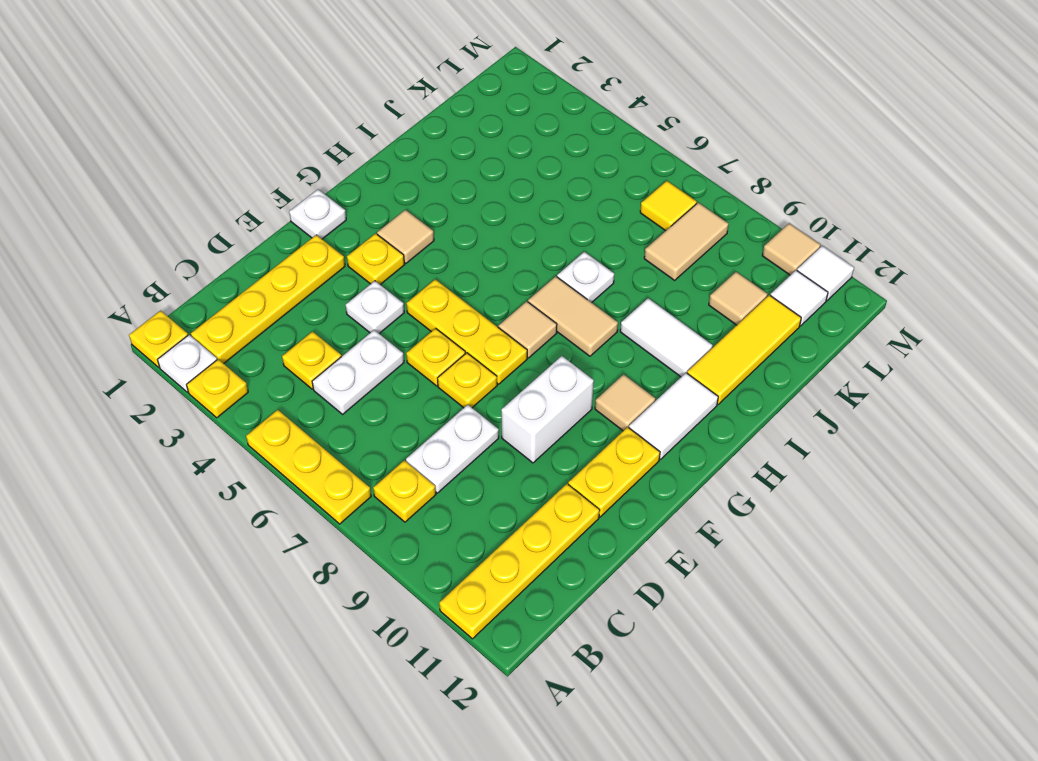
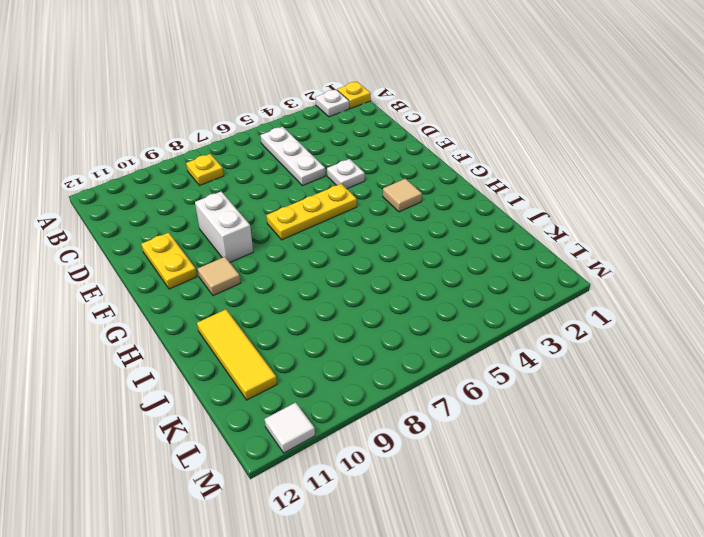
white 1x3 plate [260,127,325,186] -> white 1x2 plate [312,330,404,414]
none -> yellow 1x1 plate [186,359,248,418]
none -> yellow 1x3 plate [246,410,371,524]
none -> yellow 1x4 plate [439,484,600,639]
none -> yellow 1x4 plate [191,235,345,364]

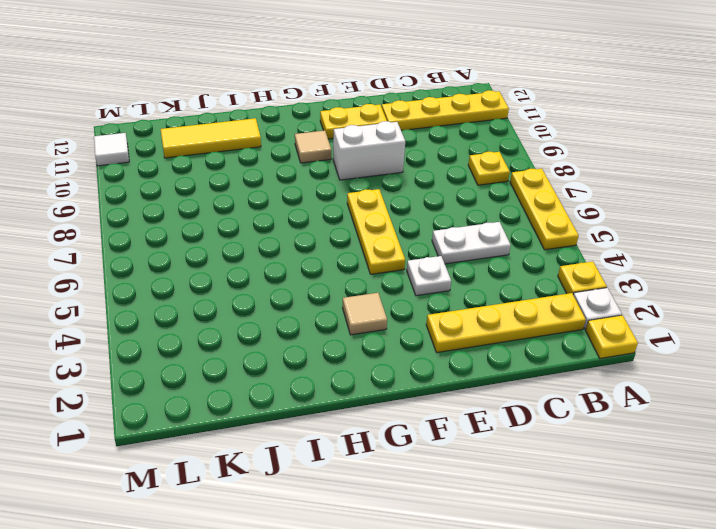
none -> yellow 1x1 plate [282,332,341,389]
none -> white 1x2 plate [406,405,499,493]
none -> yellow 1x1 plate [406,328,465,386]
none -> yellow 1x1 plate [438,353,497,408]

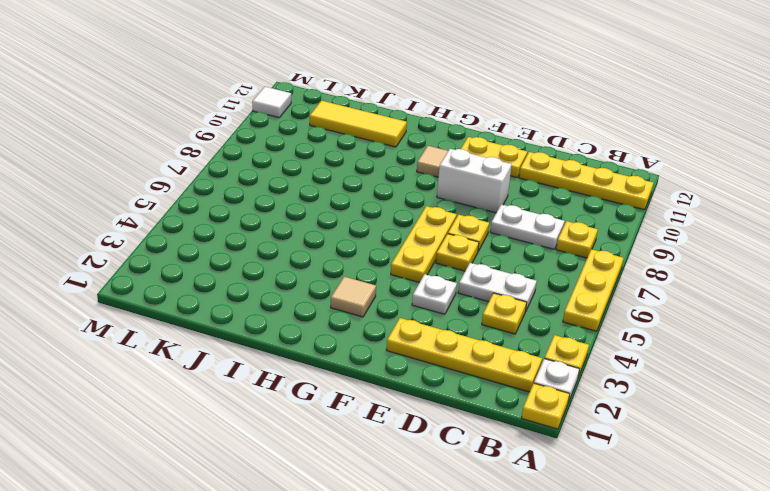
none -> white 1x1 plate [289,189,346,239]
none -> yellow 1x1 plate [347,234,405,285]
none -> tan 1x1 tile [498,301,557,358]
none -> white 1x2 tile [629,373,718,460]

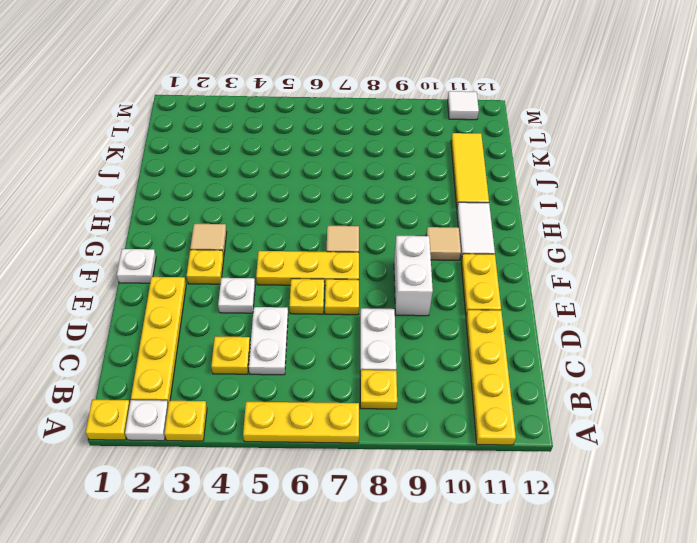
none -> tan 1x2 tile [528,276,618,356]
none -> white 1x1 plate [557,252,614,303]
none -> white 1x2 tile [620,298,713,377]
none -> tan 1x2 tile [644,203,729,280]

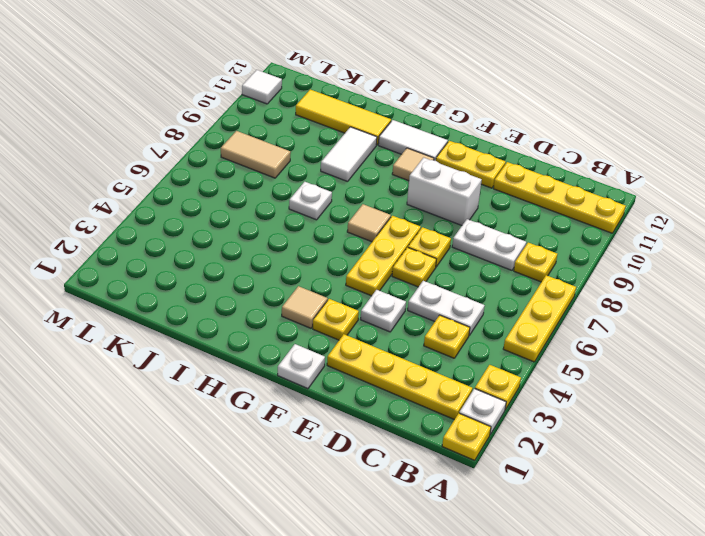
none -> tan 1x2 tile [528,276,618,356]
none -> tan 1x1 tile [709,272,768,325]
none -> yellow 1x1 tile [640,181,697,231]
none -> white 1x1 tile [770,270,828,326]

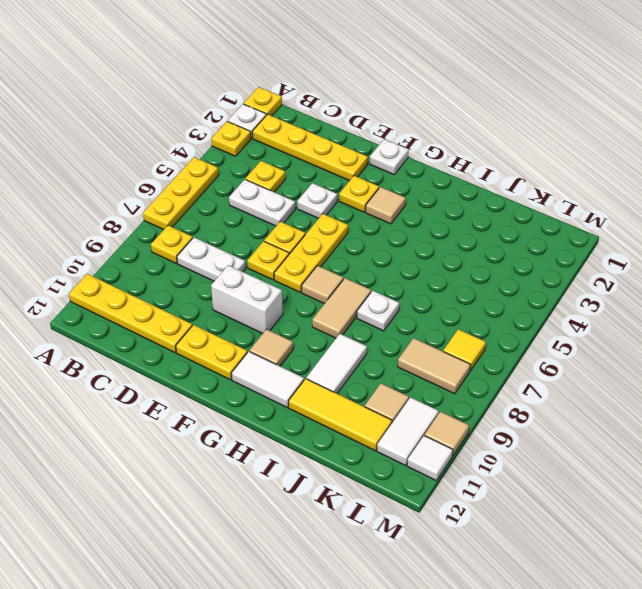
white 1x2 tile [377,397,439,466] -> white 1x1 tile [770,270,828,326]

